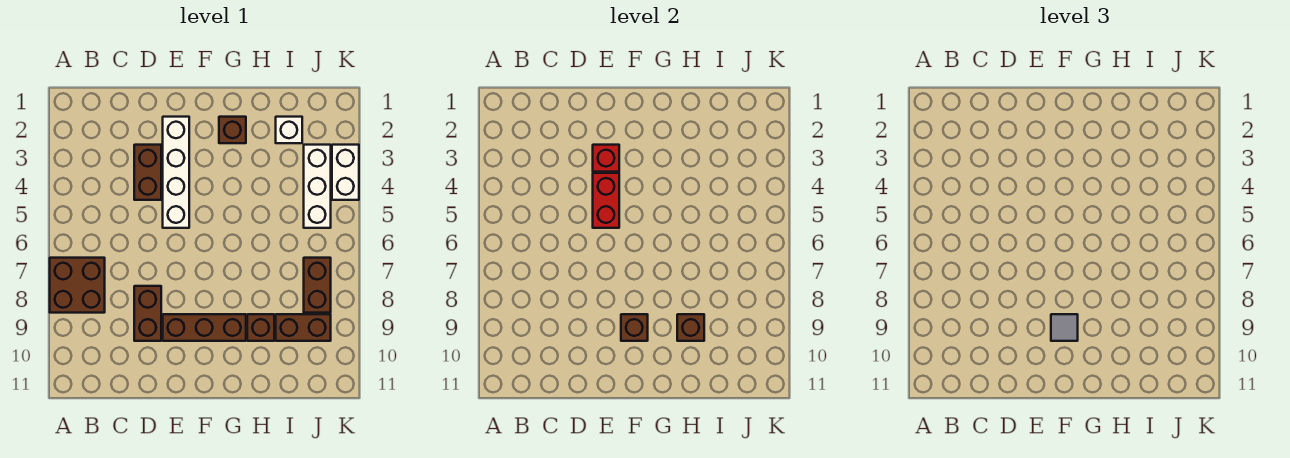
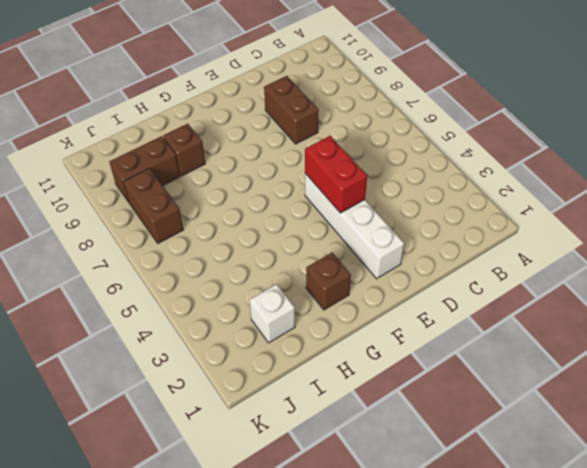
none -> brown 2x2 brick [50,258,105,313]
none -> brown 1x2 brick [134,145,161,200]
none -> brown 1x3 brick [163,314,246,341]

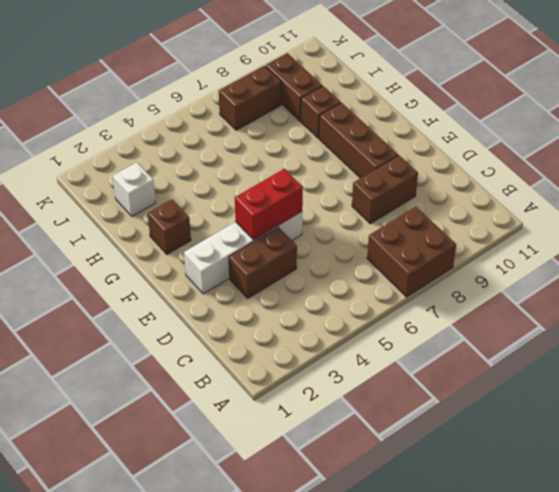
none -> white 1x3 brick [304,145,331,228]
none -> white 1x2 brick [332,145,359,200]
none -> red 1x1 brick [593,145,619,172]

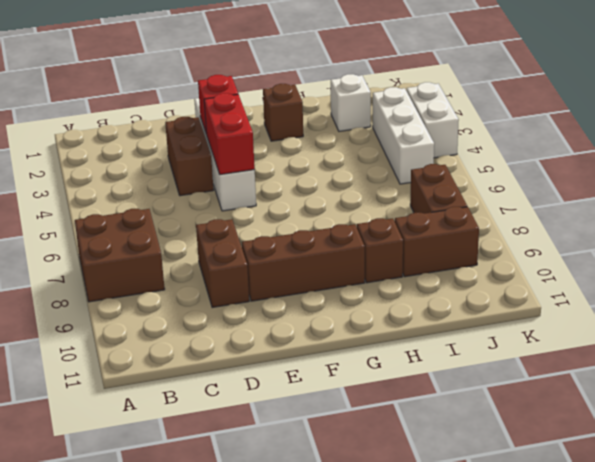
none -> brown 1x1 brick [621,314,648,341]
none -> brown 1x1 brick [677,314,704,341]
none -> grey 1x1 tile [1051,314,1078,341]

